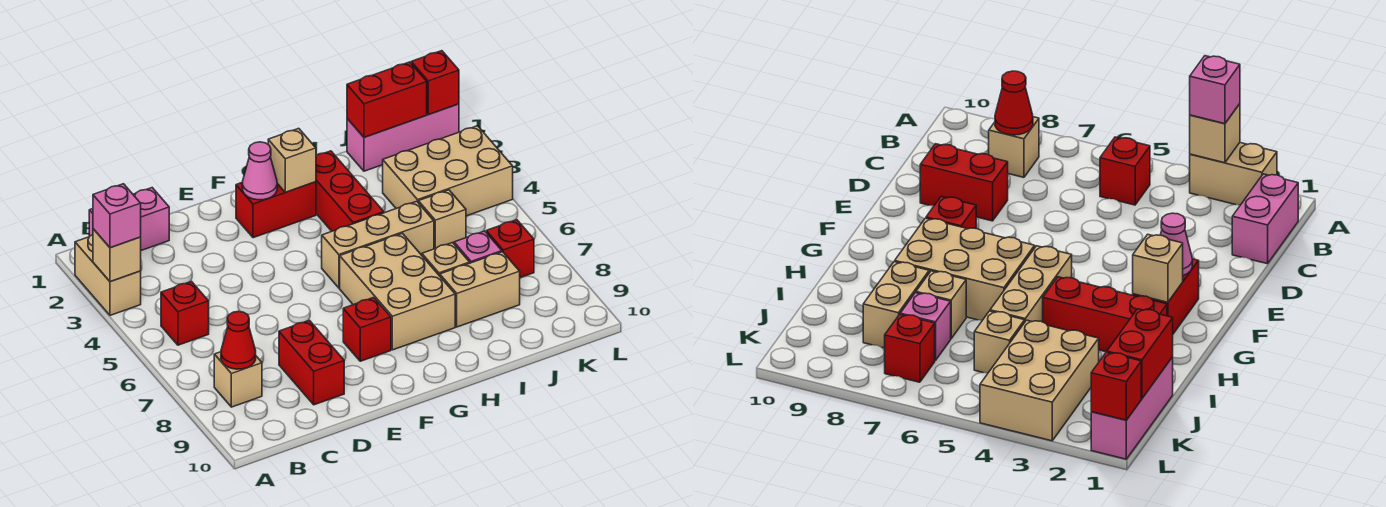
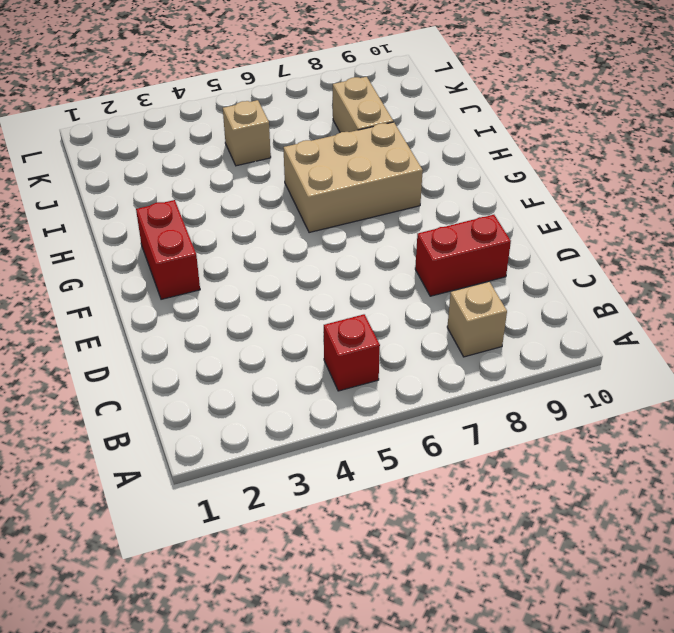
none -> tan 1x2 brick [75,235,141,315]
none -> pink 1x2 brick [89,188,169,250]
none -> red 1x1 brick [343,298,391,361]

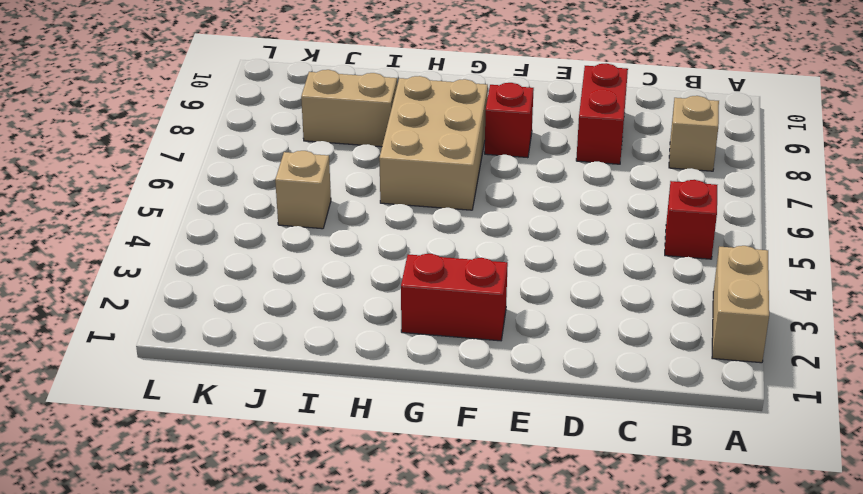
none -> pink 1x2 brick [89,188,169,250]
none -> tan 1x3 brick [322,201,434,288]
none -> red 1x3 brick [316,151,384,231]

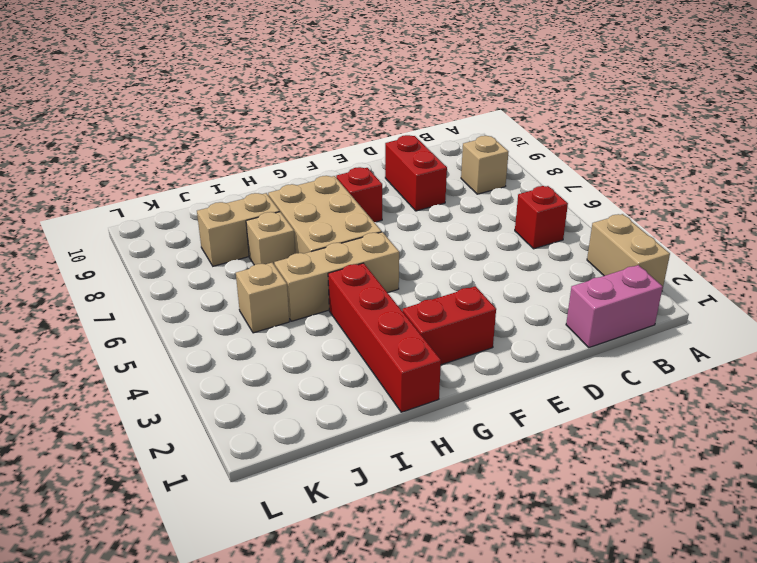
red 1x4 brick [328,263,441,412] -> red 1x3 brick [316,151,384,231]
none -> pink 1x3 brick [347,104,459,171]
none -> tan 2x3 brick [383,126,513,216]
none -> pink 1x1 brick [454,231,502,263]

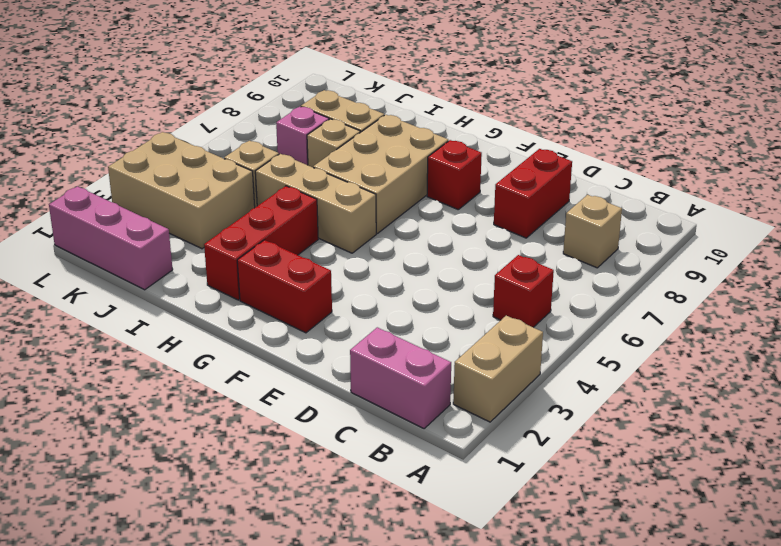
none -> red 1x1 brick [486,220,534,278]
none -> tan 1x1 brick [93,229,141,282]
none -> red 1x1 cone [221,311,256,369]

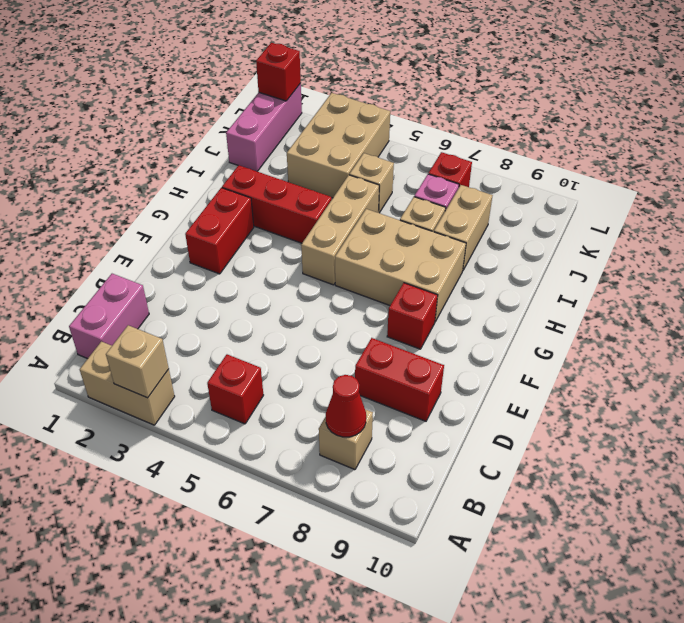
none -> pink 1x1 cone [242,142,277,200]
none -> tan 1x1 brick [268,128,316,192]
none -> red 1x2 brick [347,62,427,137]

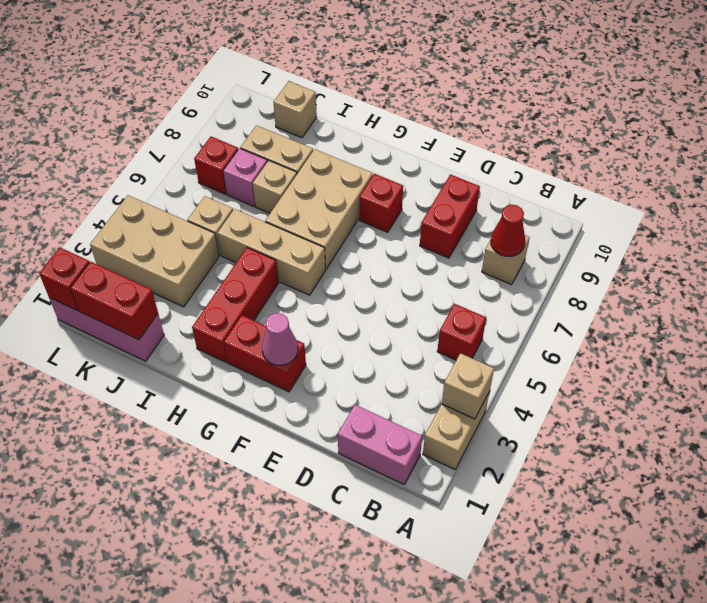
tan 1x1 brick [273,81,317,138] -> tan 1x1 brick moved to [268,128,316,192]
none -> pink 1x1 brick [93,184,141,248]

